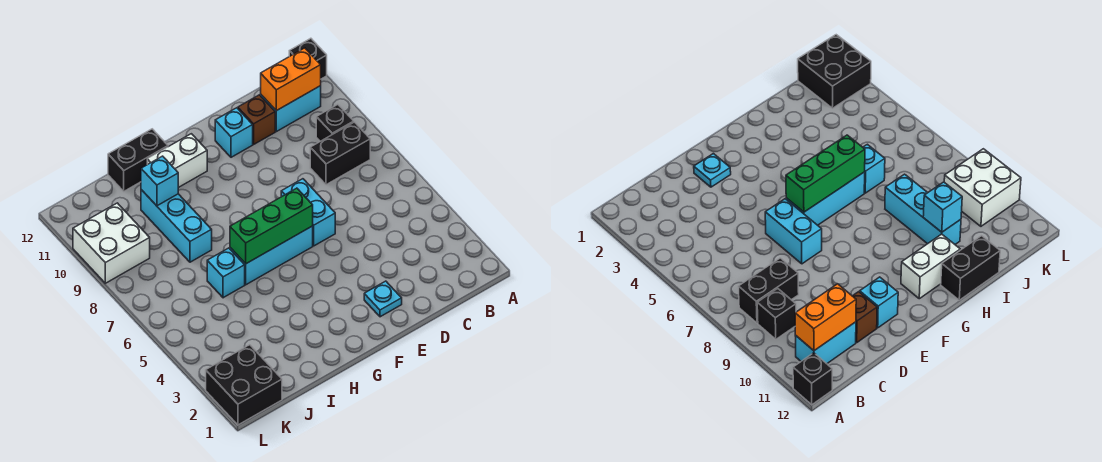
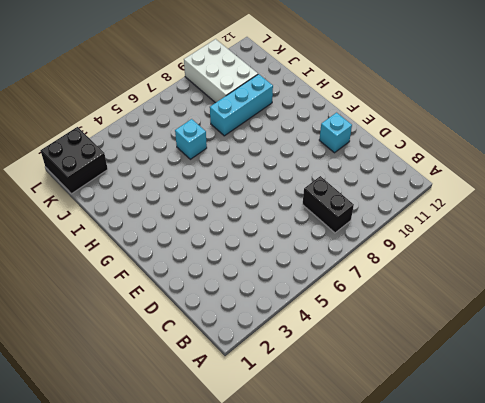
white 2x3 brick [184,39,258,103] -> white 2x2 brick [73,203,150,283]
none -> black 1x1 brick [289,38,327,79]
none -> black 1x1 brick [316,105,354,141]
none -> cyan 1x2 brick [261,86,321,132]

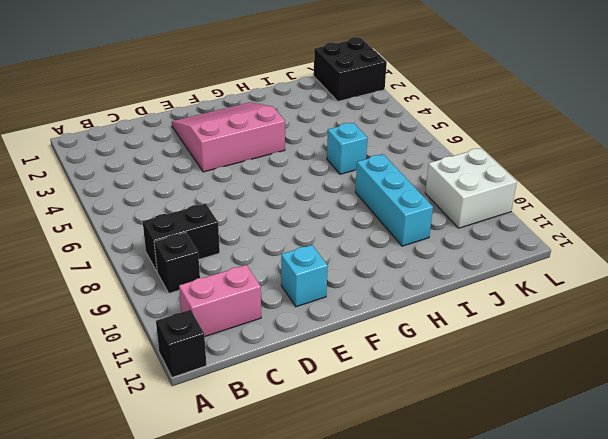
pink 1x2 brick [179,265,261,336] -> cyan 1x2 brick [261,86,321,132]
pink 3x3 slope [172,102,285,172] -> cyan 1x1 plate [364,281,402,317]
none -> brown 1x1 brick [238,95,275,144]
none -> cyan 1x2 brick [281,179,335,246]
none -> cyan 1x3 brick [230,226,313,285]

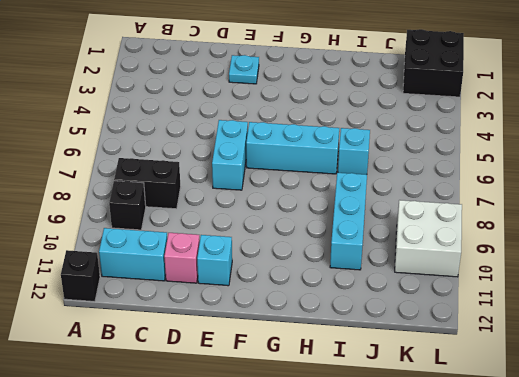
pink 1x1 brick [164,233,200,283] -> brown 1x1 brick [238,95,275,144]
none -> white 1x2 brick [147,134,207,188]
none -> black 1x2 brick [108,129,168,191]
none -> orange 1x2 brick [261,48,321,111]

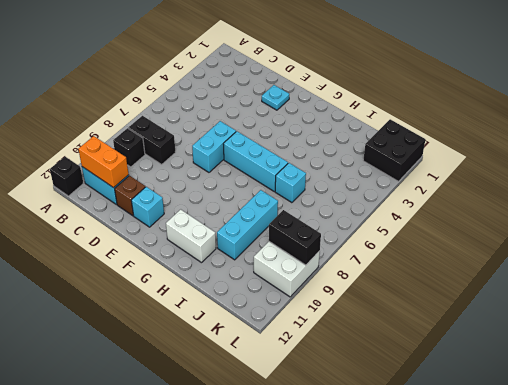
black 1x2 brick [269,210,321,265] -> black 1x2 brick moved to [108,129,168,191]
none -> green 1x3 brick [230,188,313,264]
none -> cyan 1x1 brick [141,156,178,206]

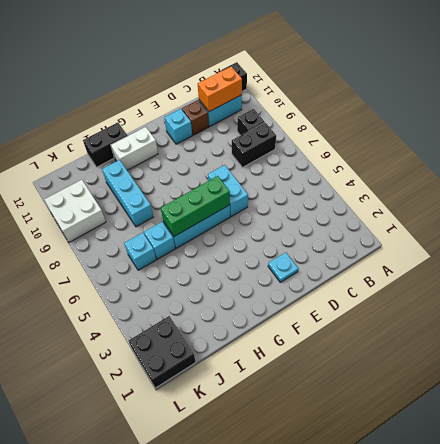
cyan 1x1 brick [124,233,156,270] -> cyan 1x1 brick moved to [141,156,178,206]

